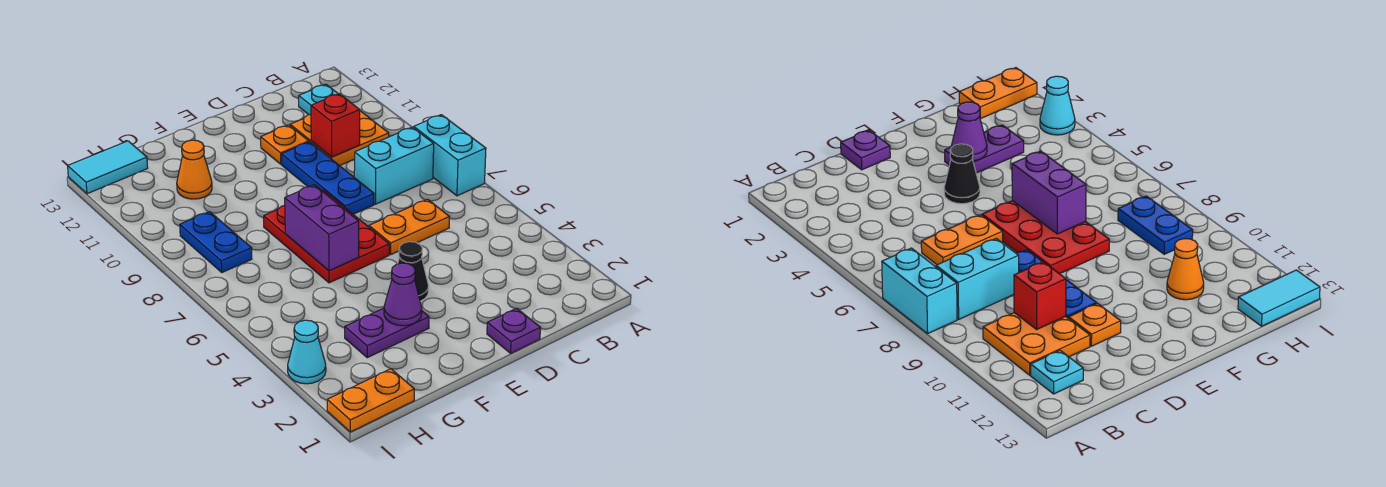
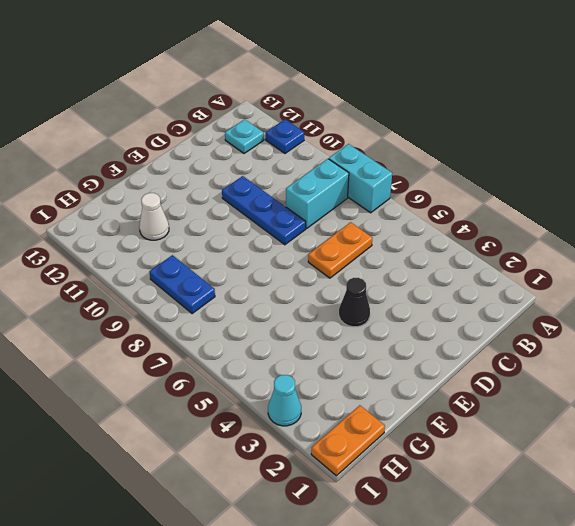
blue 1x1 plate [266,119,304,153] -> none
white 1x1 cone [139,193,169,240] -> orange 1x1 cone [177,140,212,199]
none -> orange 2x2 plate [290,111,389,166]
none -> purple 1x1 plate [487,308,540,353]
none -> orange 1x1 plate [261,125,309,164]

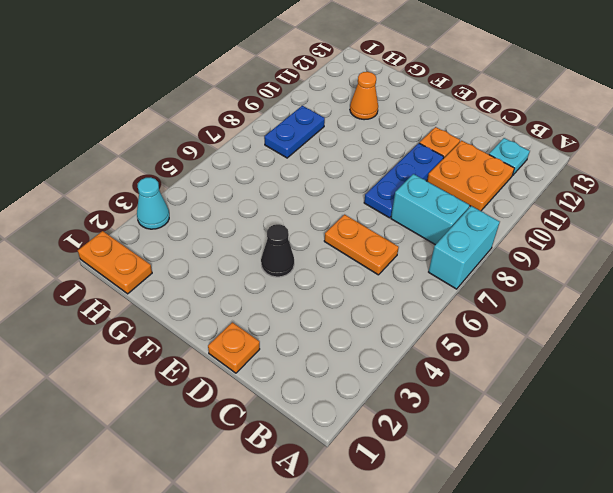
orange 1x1 plate [208,322,260,373] -> purple 1x1 plate [487,308,540,353]
none -> red 2x3 plate [264,190,389,283]
none -> purple 1x2 plate [345,308,429,358]
none -> cyan 1x2 tile [68,141,148,194]

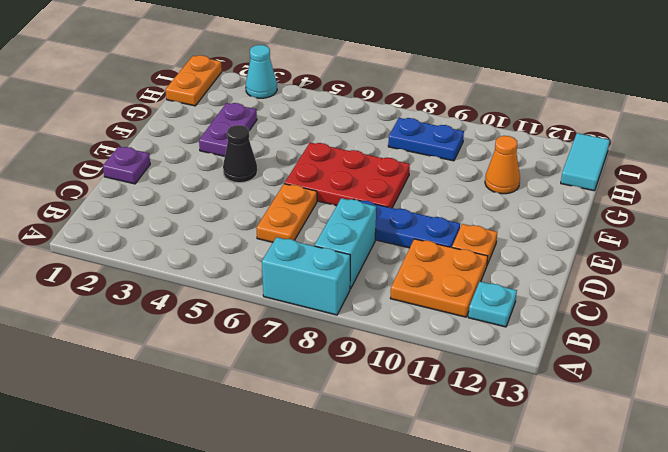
none -> red 1x1 brick [311,94,360,157]
none -> purple 1x1 cone [384,263,422,326]
none -> purple 1x2 brick [285,185,359,271]

